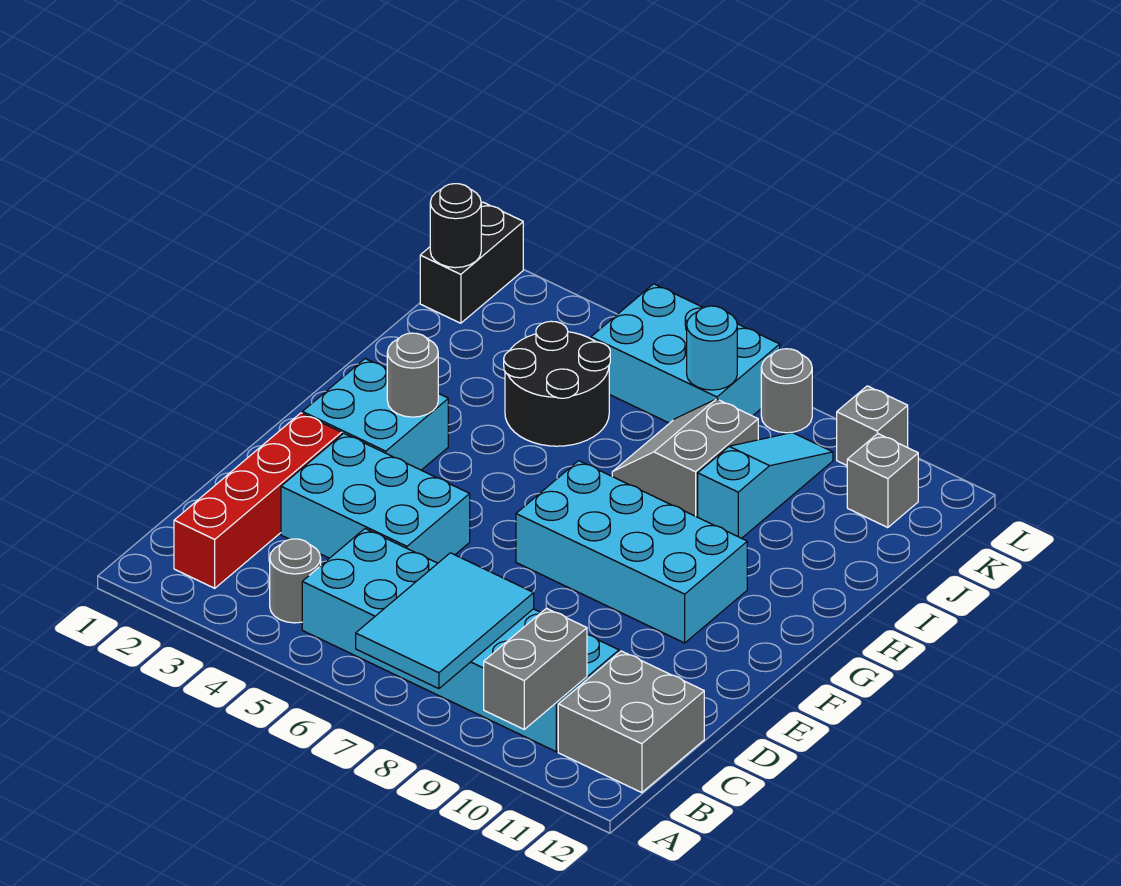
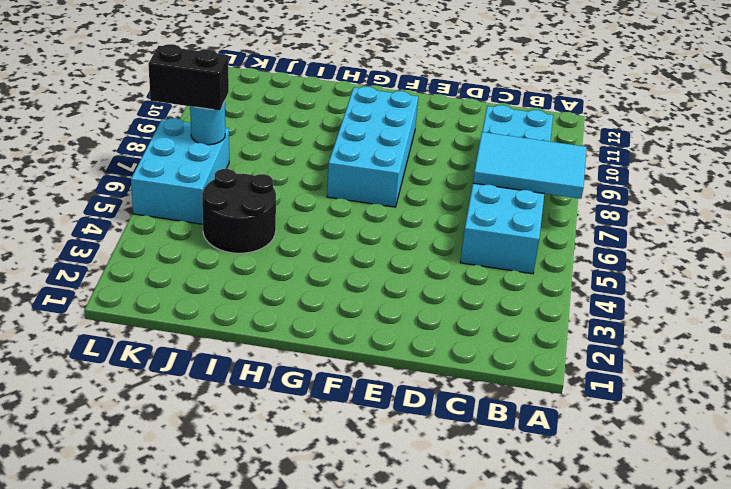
black 1x2 brick [148,44,229,111] -> black 1x2 brick moved to [420,202,523,323]
none -> red 1x4 brick [174,413,342,588]
none -> grey 1x1 round brick [270,539,321,623]
none -> grey 2x2 brick [558,651,704,793]

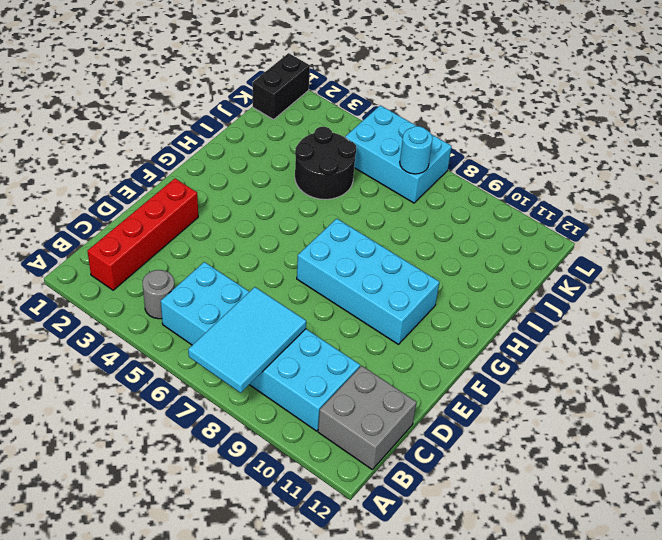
none -> cyan 2x3 brick [281,433,470,563]
none -> cyan 2x2 brick [302,359,448,470]
none -> grey 2x2 slope [612,399,758,517]

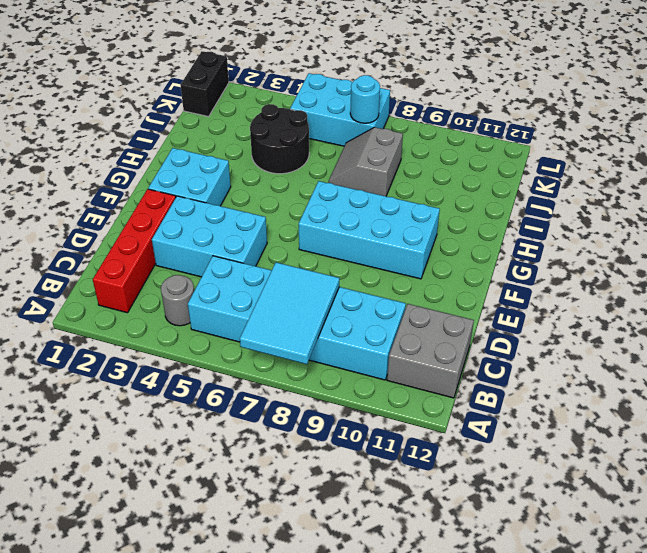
none -> cyan 1x3 slope [698,433,833,538]
none -> grey 1x1 brick [847,434,918,528]
none -> grey 1x1 round brick [761,349,812,433]

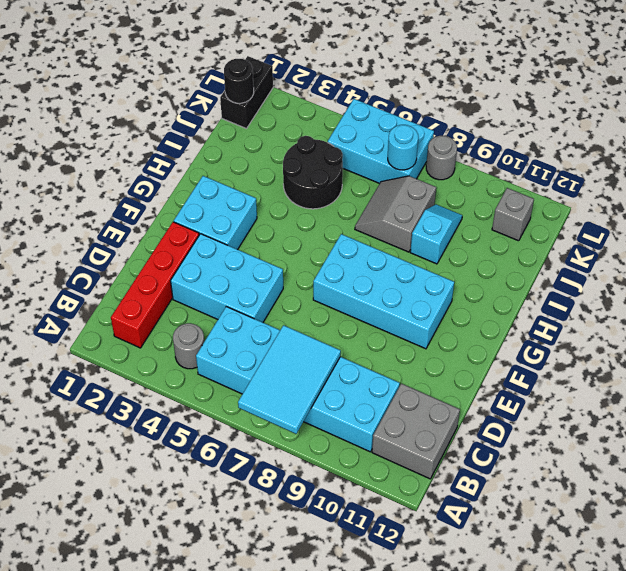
cyan 1x2 slope [410,204,462,264] -> cyan 1x3 slope [698,433,833,538]
none -> grey 1x1 brick [837,386,908,465]
none -> grey 1x2 brick [484,608,587,729]
none -> grey 1x1 round brick [387,333,438,417]

